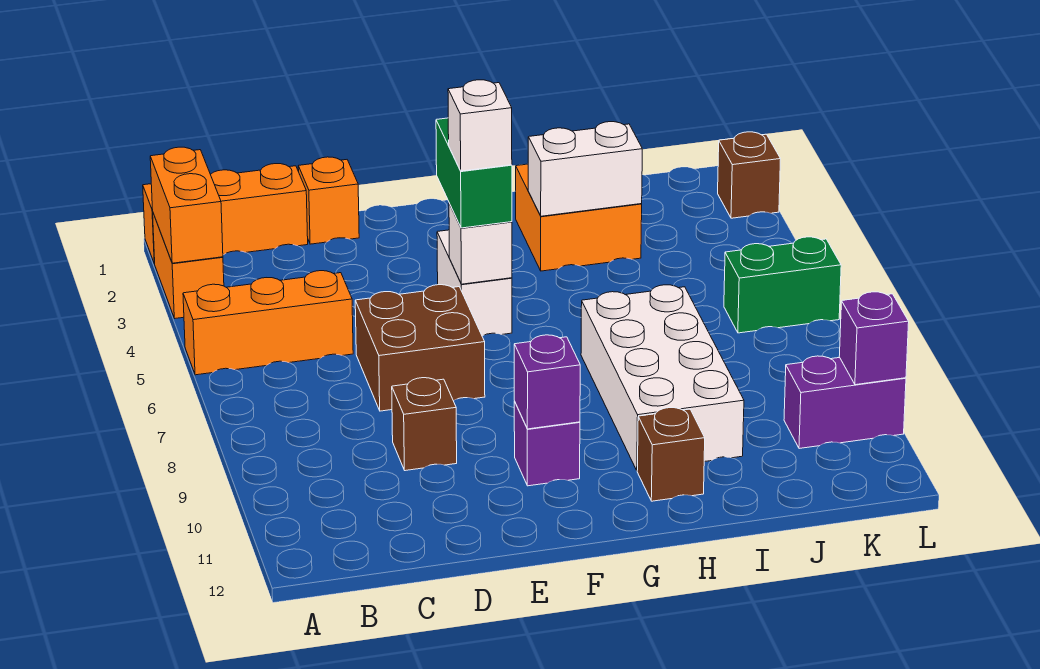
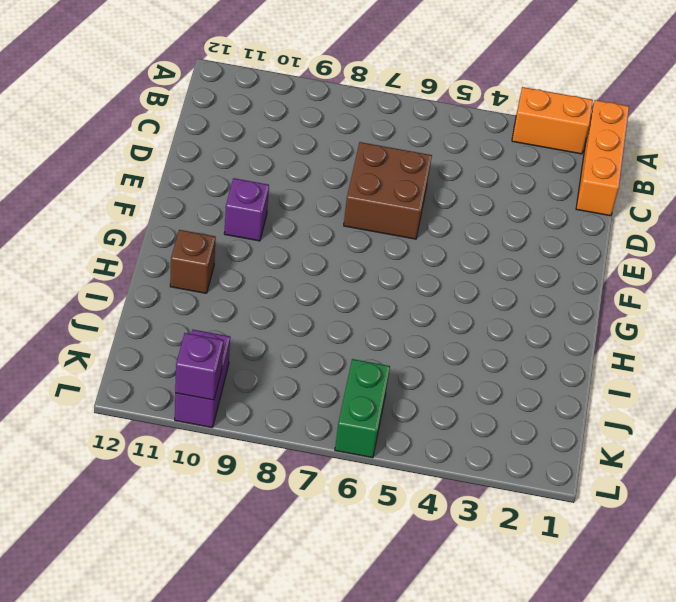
none -> orange 1x3 brick [183,271,353,375]
none -> orange 1x1 brick [298,157,359,244]
none -> brown 1x1 brick [392,378,457,471]

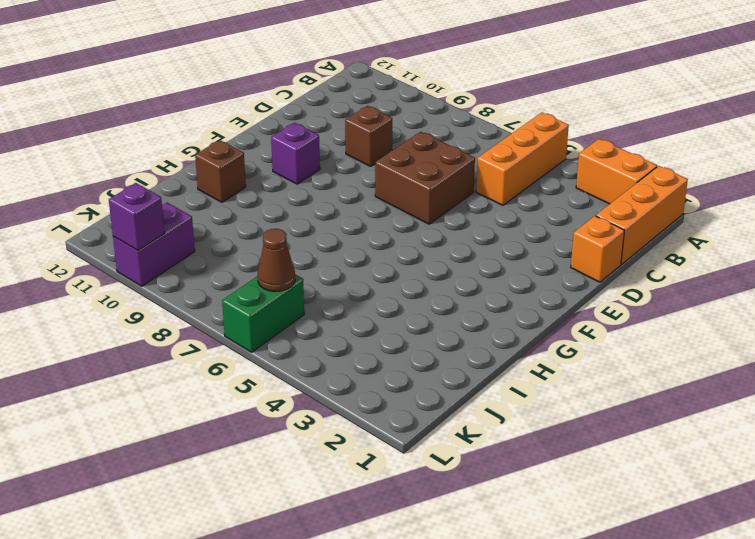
brown 1x1 cone [258,229,295,292] -> none
none -> white 1x2 brick [437,230,512,336]
none -> orange 2x2 brick [516,164,642,271]
none -> white 2x4 brick [581,285,744,470]

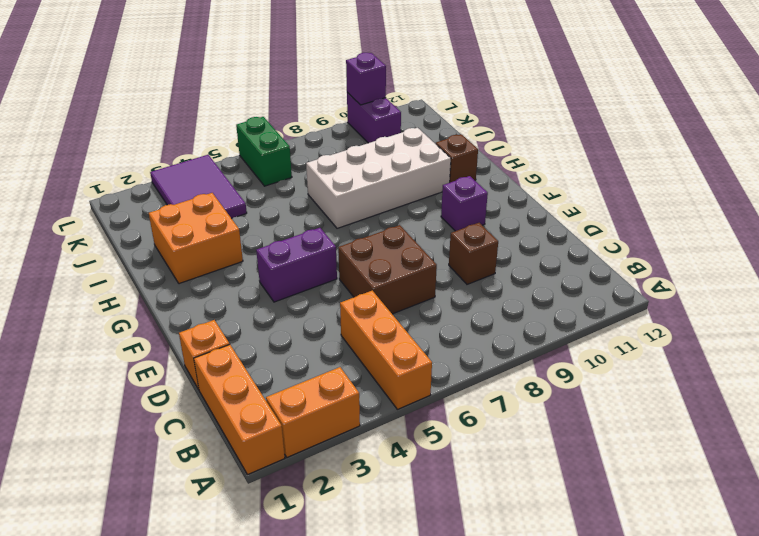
purple 1x2 brick [256,228,337,302] -> white 1x2 brick [437,230,512,336]
purple 2x3 tile [150,155,247,219] -> none
none -> brown 1x1 brick [718,132,780,218]
none -> orange 1x2 brick [150,147,223,263]
none -> white 1x1 brick [449,203,512,284]

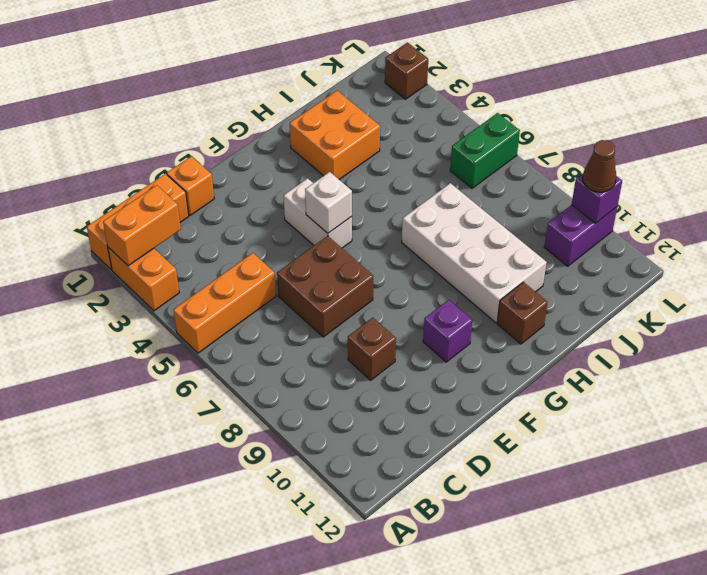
orange 1x2 brick [103,185,181,266] -> orange 1x2 brick turned to [150,147,223,263]
brown 1x1 cone [583,140,616,192] -> none
none -> purple 1x1 brick [514,335,580,429]
none -> white 1x2 brick [528,122,642,216]
none -> green 1x2 brick [436,118,512,228]

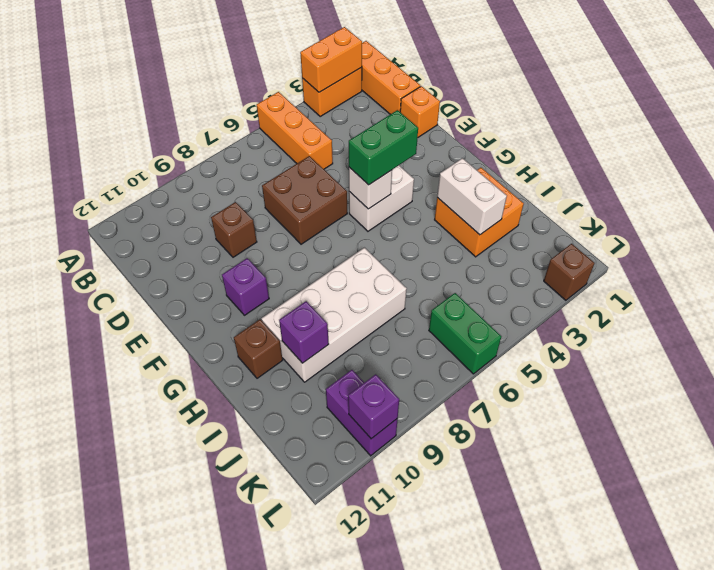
purple 1x1 brick [279,301,329,363] -> purple 1x1 brick moved to [514,335,580,429]
none -> white 1x1 brick [448,80,512,171]

